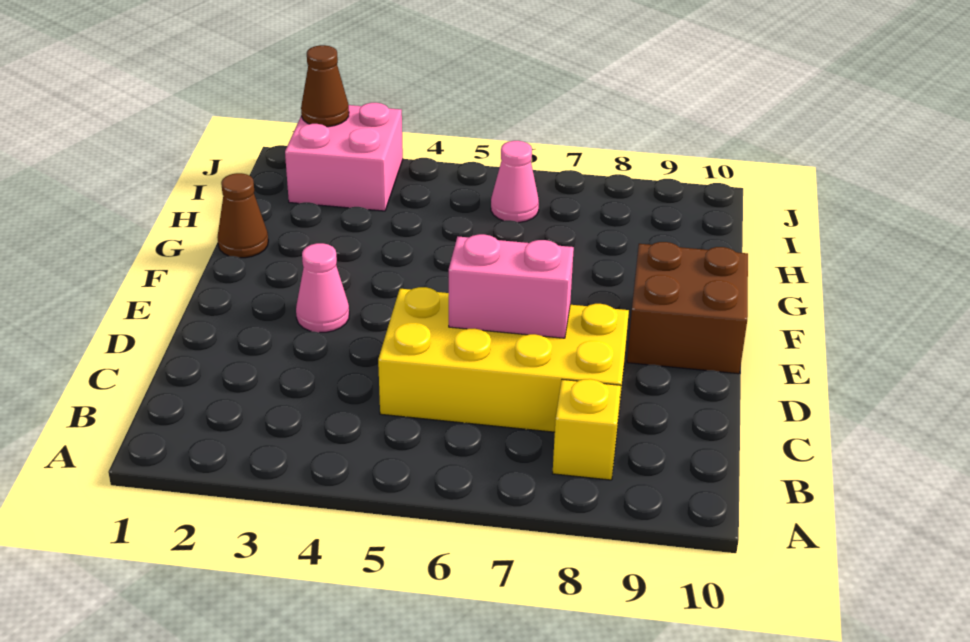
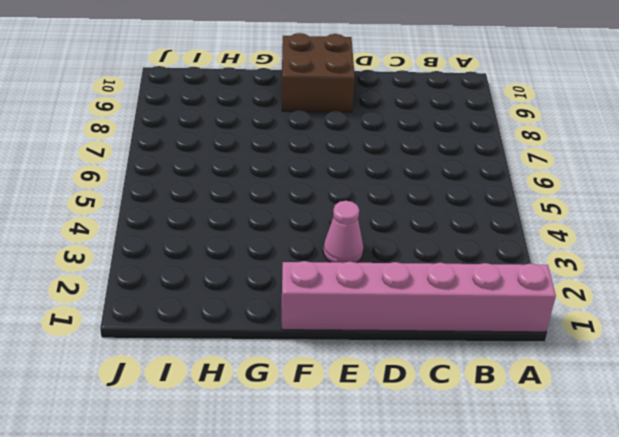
pink 1x6 brick [282,261,556,332] -> none
none -> yellow 1x1 brick [552,379,621,480]
none -> yellow 2x4 brick [378,287,629,432]

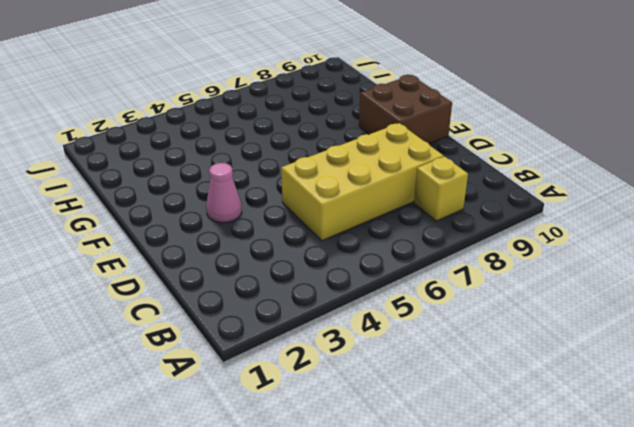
none -> brown 1x1 cone [217,173,268,258]
none -> pink 2x2 brick [285,103,403,211]

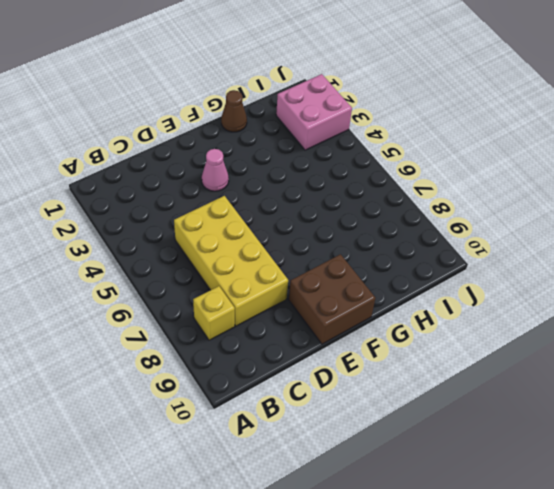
none -> pink 1x1 cone [491,141,539,222]
none -> pink 1x2 brick [449,234,574,338]

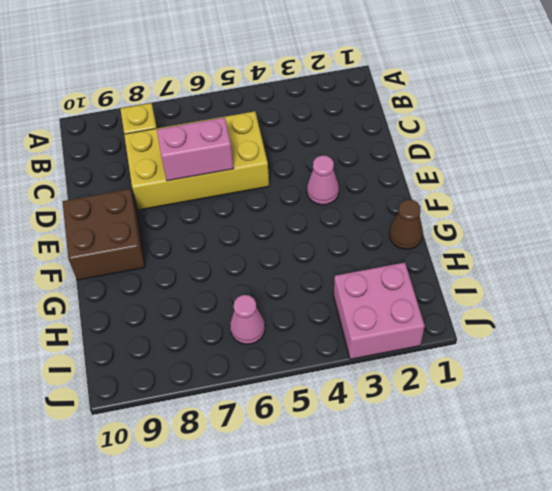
none -> brown 1x1 cone [301,45,349,127]

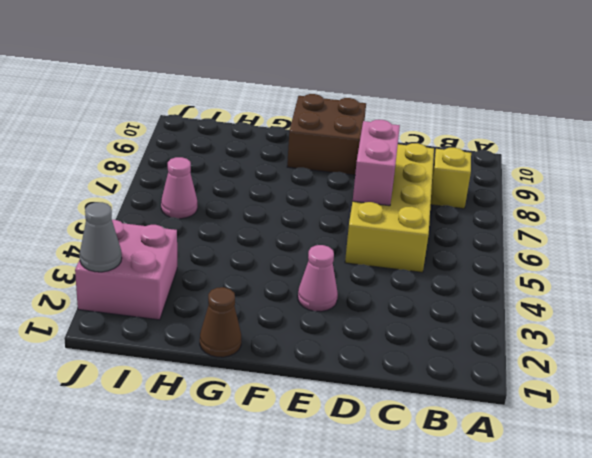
grey 1x1 cone [80,202,122,272] -> brown 1x1 cone [301,45,349,127]

